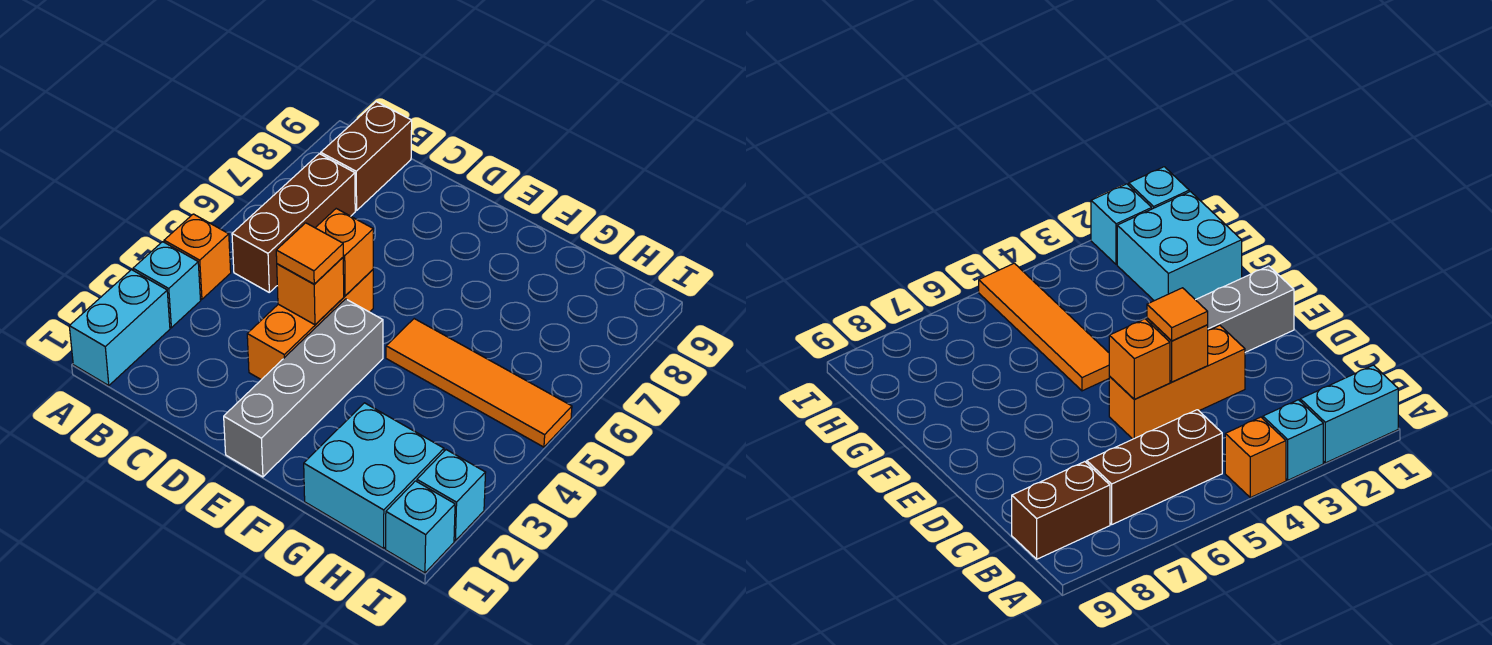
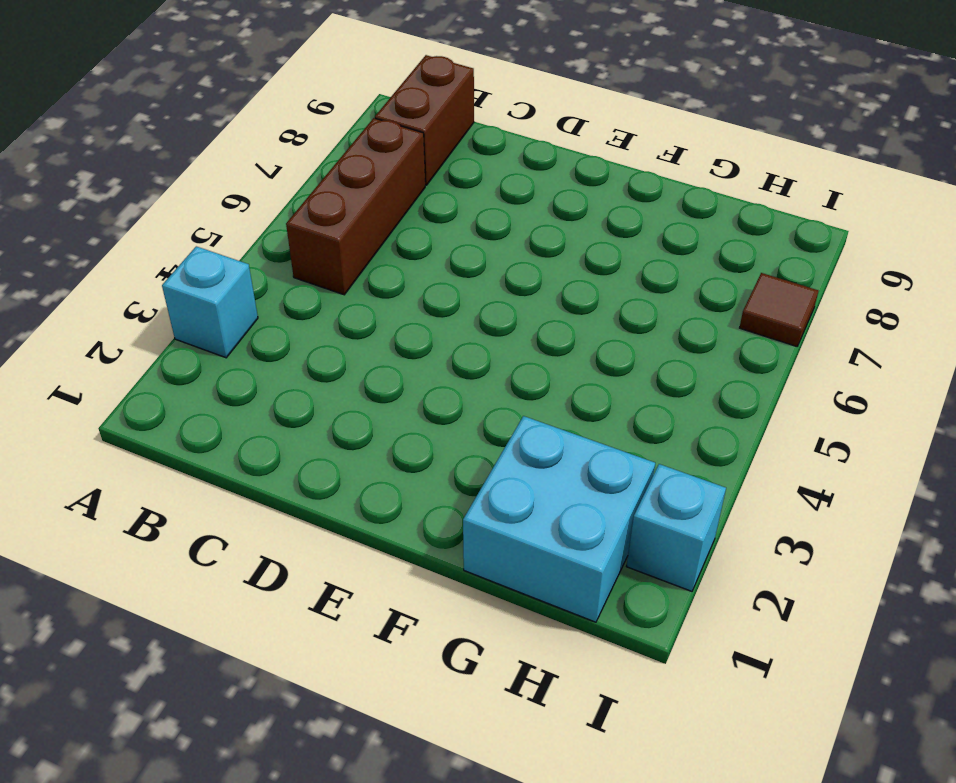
brown 1x1 tile [740,273,818,346] -> none
none -> cyan 1x2 brick [69,270,170,386]
none -> orange 1x1 brick [164,214,231,299]
none -> orange 1x3 brick [247,270,373,380]

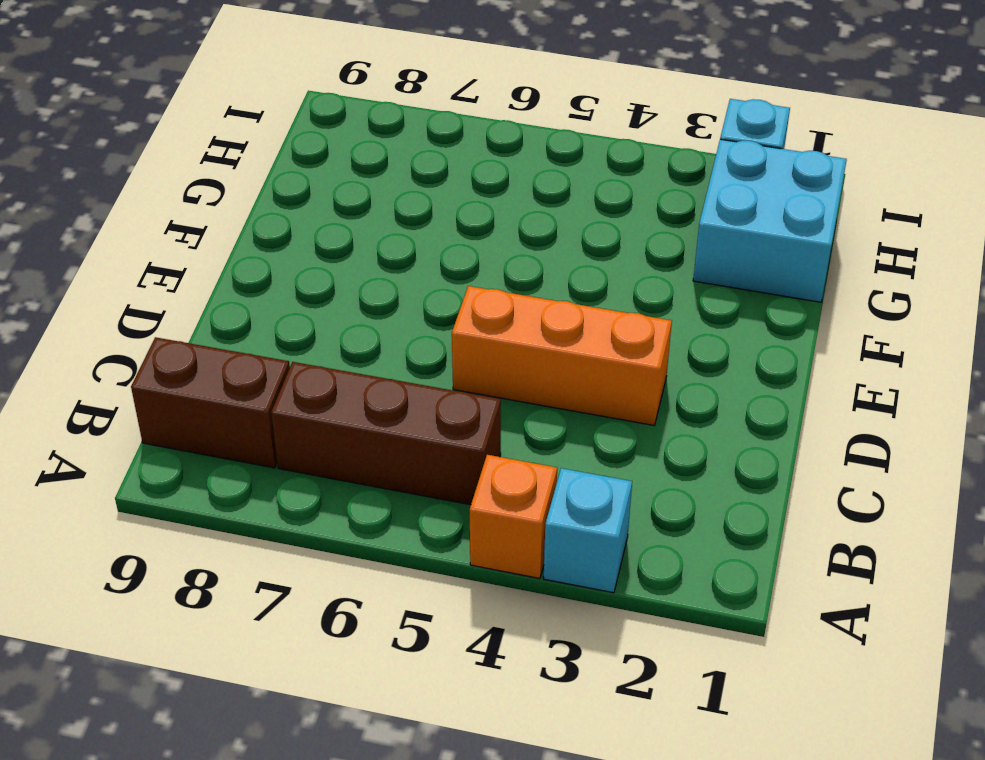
none -> cyan 1x2 brick [69,270,170,386]
none -> grey 1x4 brick [224,299,383,477]
none -> orange 1x4 tile [386,319,572,447]

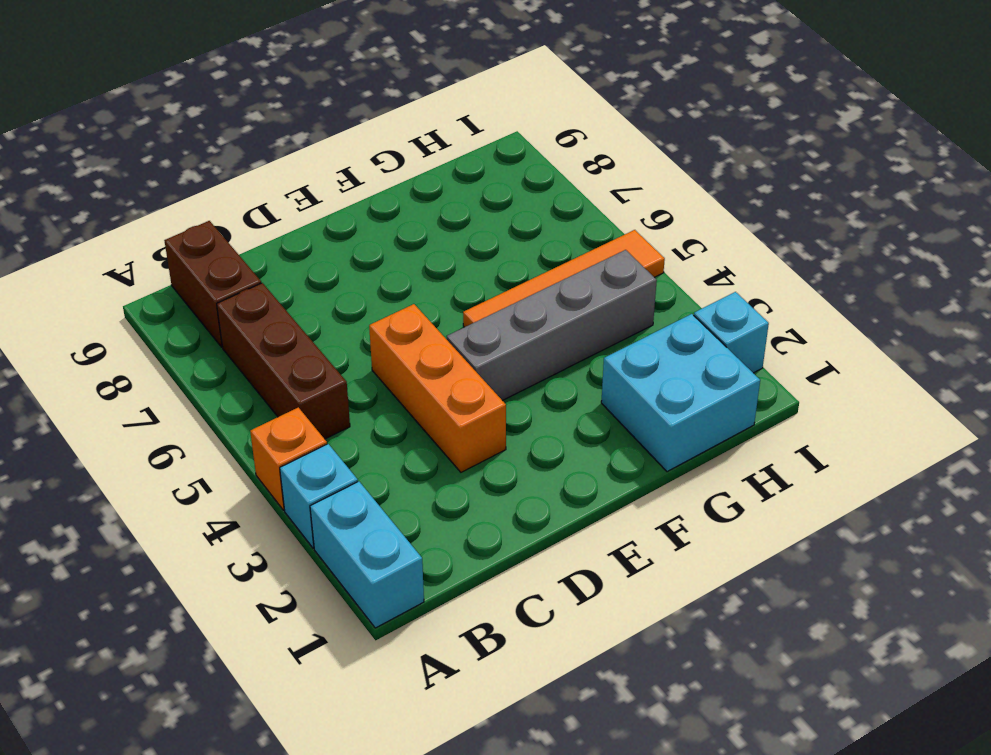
grey 1x4 brick [447,250,657,401] -> grey 1x4 brick turned to [224,299,383,477]
none -> cyan 1x1 brick [386,481,455,573]
none -> orange 1x1 brick [277,258,344,325]
none -> orange 1x1 brick [316,209,373,296]

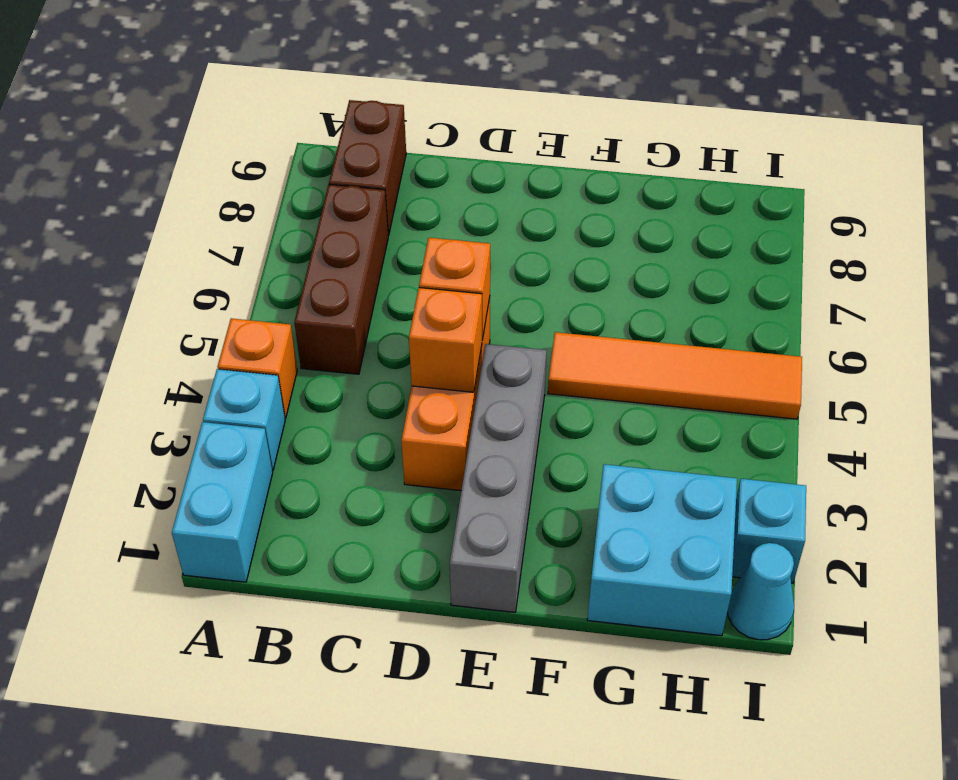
cyan 1x1 cone [727,543,794,640] -> cyan 1x1 brick [386,481,455,573]
none -> orange 1x1 tile [276,223,343,284]

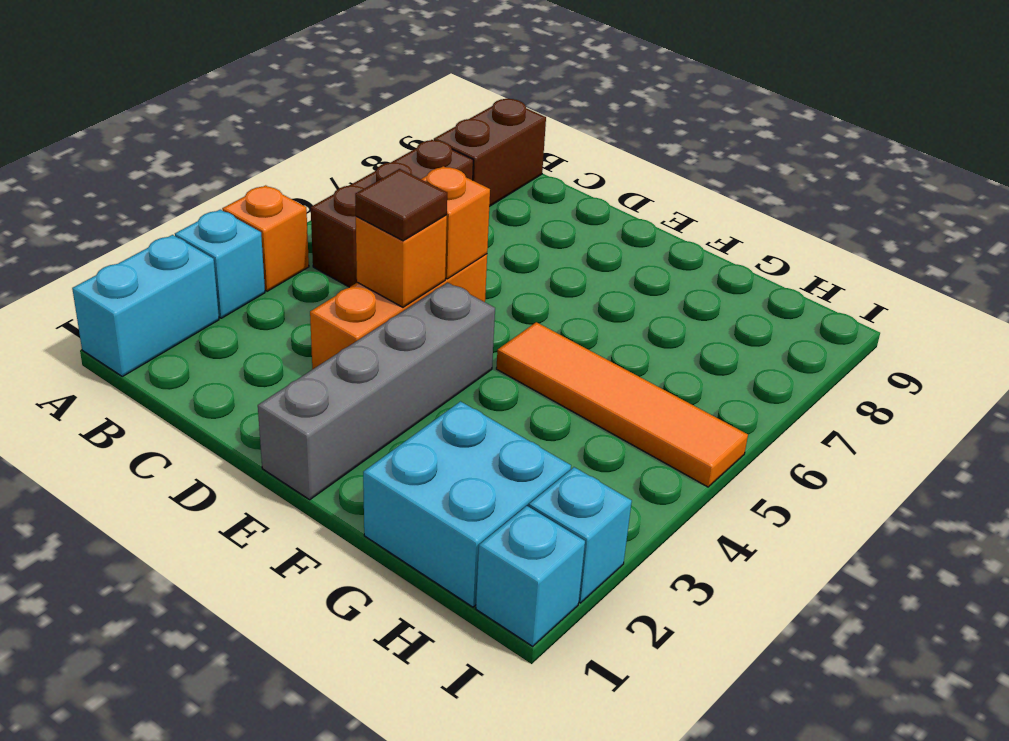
brown 1x1 tile [355,169,447,241] -> orange 1x1 tile [276,223,343,284]

